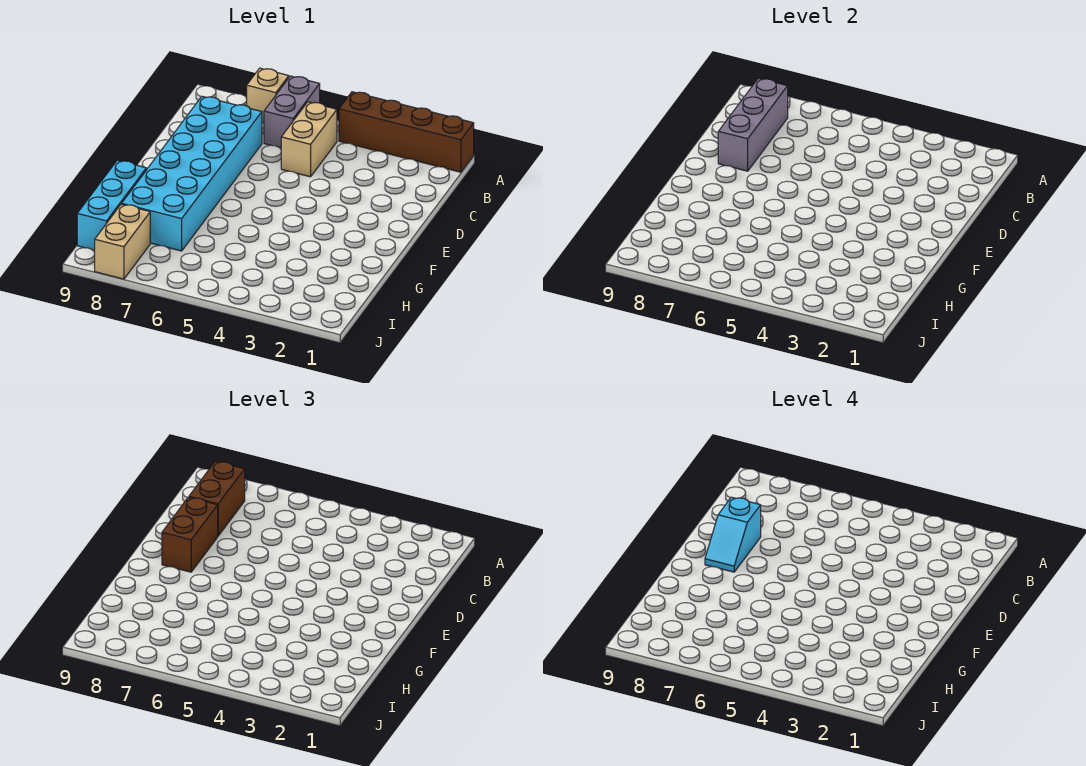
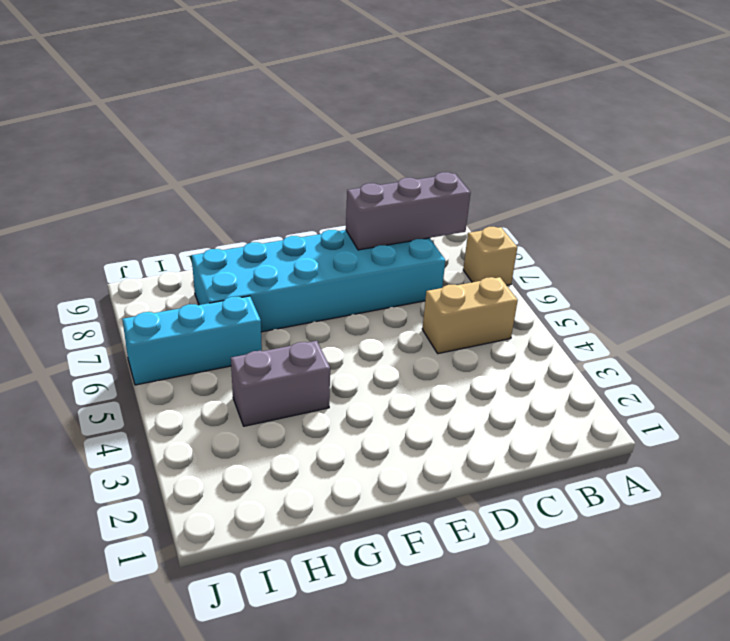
grey 1x2 brick [231,341,330,426] -> grey 1x2 brick moved to [264,76,320,148]
cyan 1x3 brick [122,296,262,385] -> cyan 1x3 brick moved to [77,160,146,250]
none -> brown 1x4 brick [339,92,474,172]
none -> tan 1x2 brick [95,204,150,279]

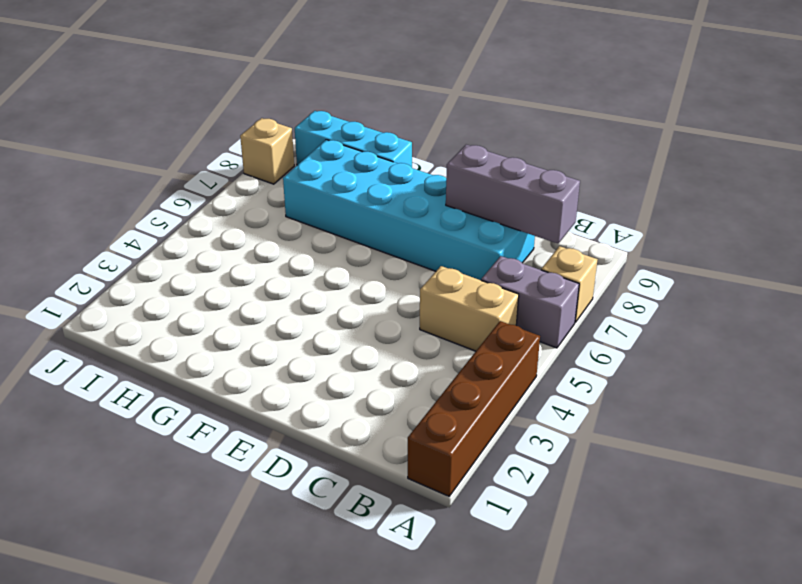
tan 1x1 brick [240,118,294,184] -> tan 1x2 brick [95,204,150,279]
none -> brown 1x2 brick [189,461,245,536]
none -> brown 1x2 brick [162,497,218,572]

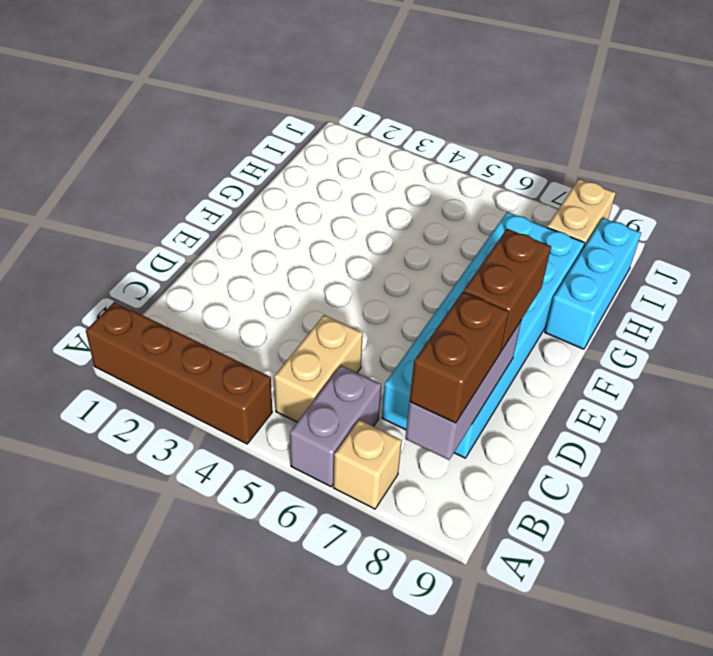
none -> cyan 1x2 slope [705,497,761,572]

